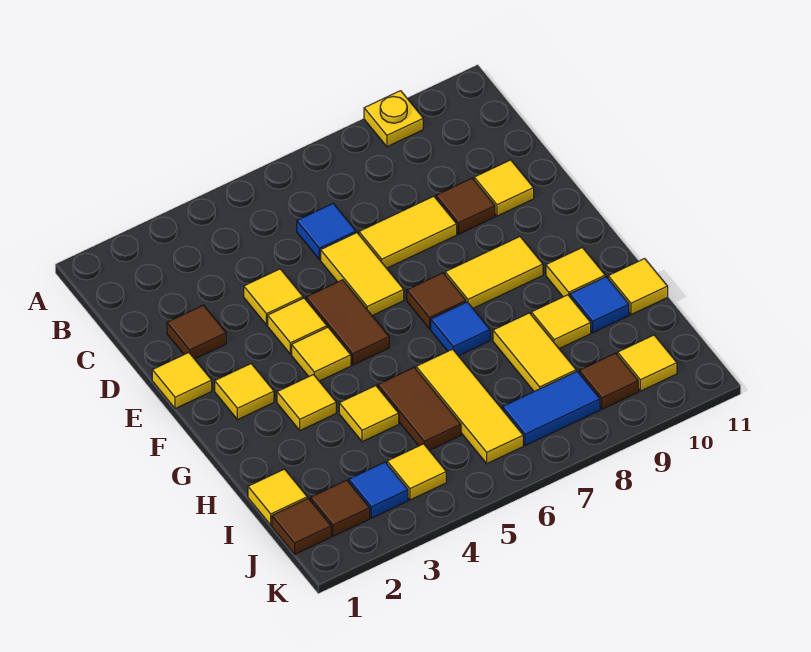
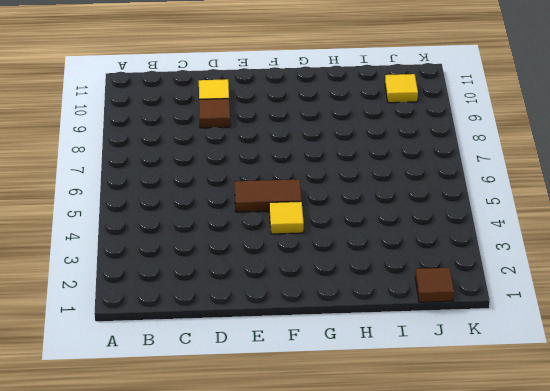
none -> yellow 1x1 plate [364,91,423,147]
none -> blue 1x1 tile [297,204,356,260]
none -> brown 1x1 tile [167,305,226,359]
none -> yellow 1x1 tile [244,269,303,325]

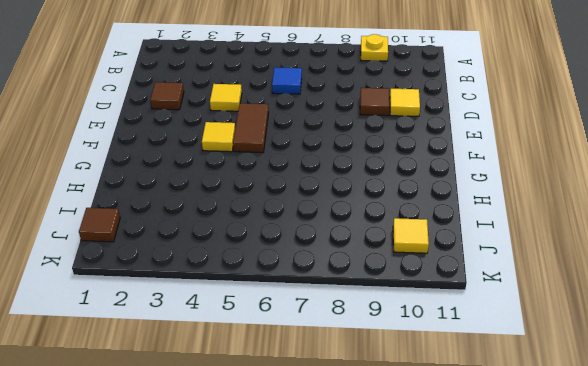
none -> yellow 1x2 tile [321,233,404,316]
none -> yellow 1x2 tile [359,196,457,268]
none -> yellow 1x1 tile [152,353,212,409]
none -> yellow 1x1 tile [268,298,327,354]

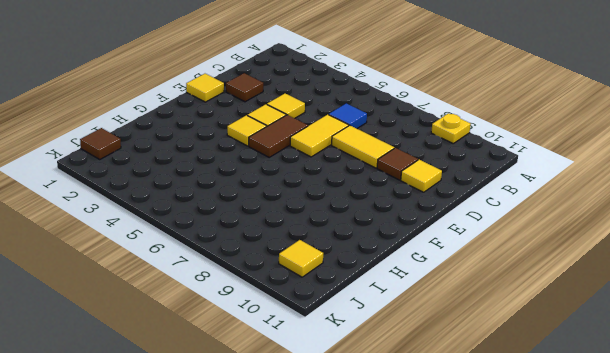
none -> yellow 1x1 tile [215,364,274,420]
none -> brown 1x1 tile [407,273,466,329]
none -> yellow 1x2 tile [445,237,543,308]
none -> yellow 1x1 tile [277,375,336,431]

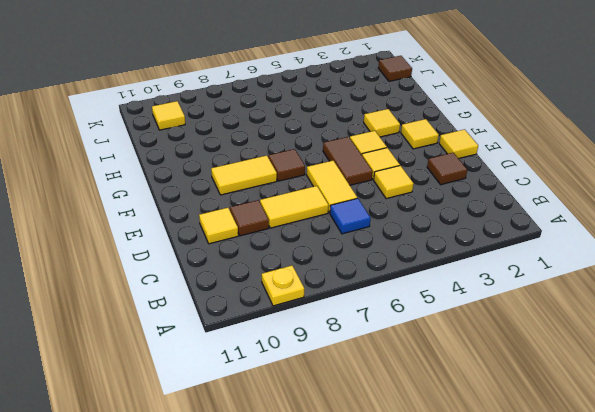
none -> blue 1x1 tile [431,302,490,356]
none -> yellow 1x1 tile [546,248,605,297]
none -> yellow 1x1 tile [339,386,399,442]
none -> brown 1x2 tile [378,368,461,450]

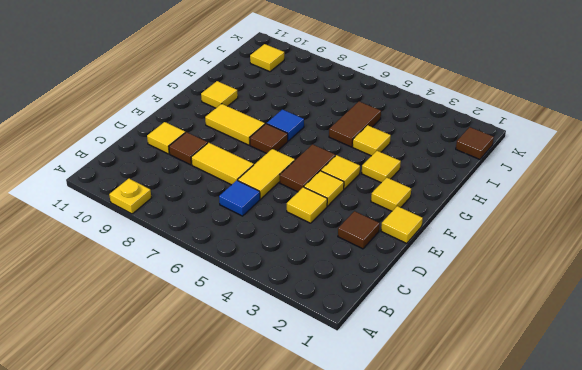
none -> yellow 1x3 tile [416,349,523,464]
none -> yellow 1x2 tile [493,313,576,391]
none -> yellow 1x1 tile [531,295,591,349]
none -> blue 1x1 tile [570,277,629,333]

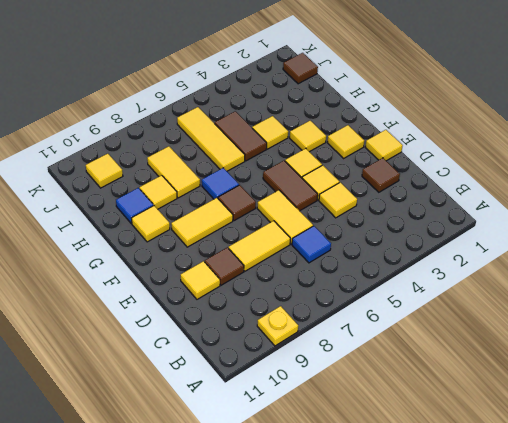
none -> yellow 1x1 tile [608,259,668,315]
none -> yellow 1x1 tile [248,469,307,525]
none -> brown 1x1 tile [310,480,370,536]
none -> blue 1x1 tile [349,462,408,518]

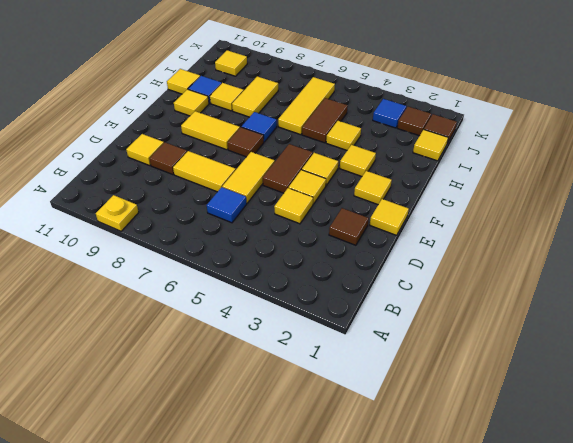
none -> yellow 1x1 tile [387,444,446,500]
none -> blue 1x2 tile [502,371,600,446]
none -> brown 1x1 tile [579,353,638,409]

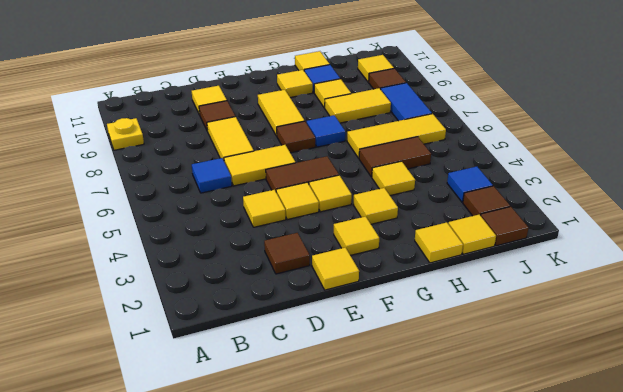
yellow 1x1 tile [415,222,463,263] -> yellow 1x1 tile moved to [387,444,446,500]

